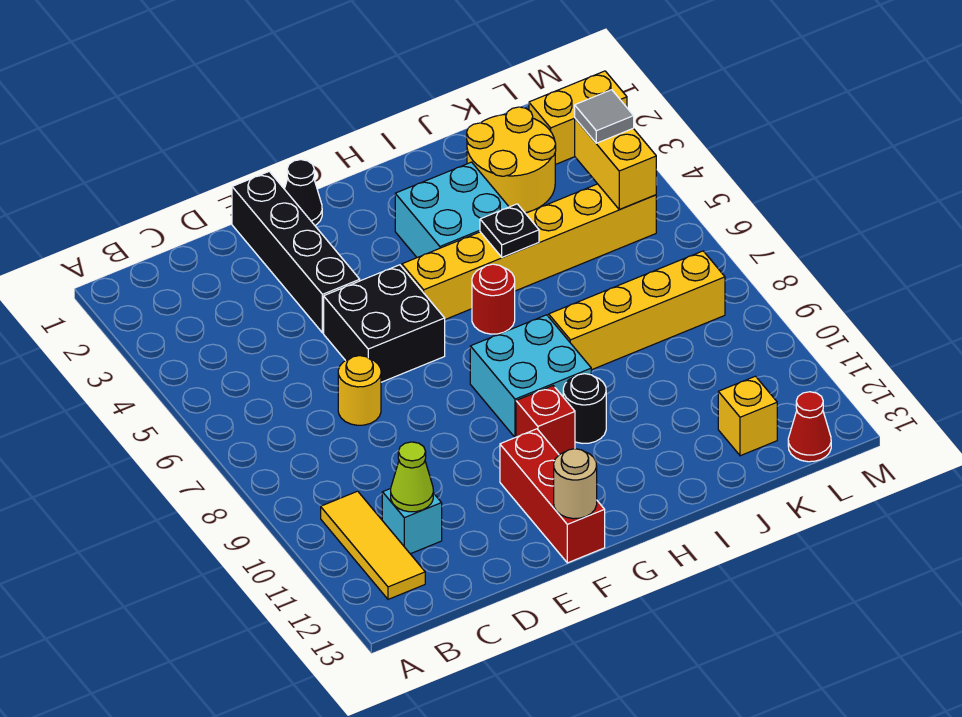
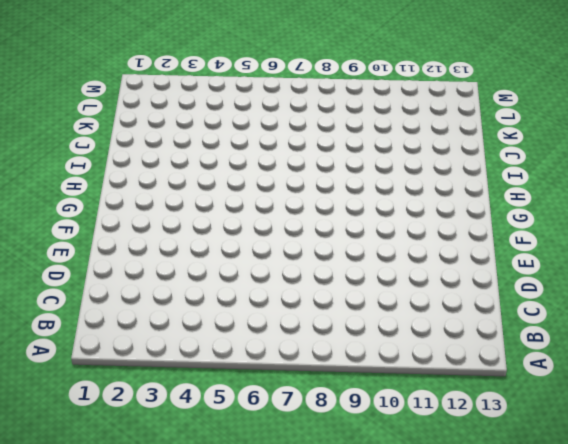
none -> yellow 1x3 tile [321,491,425,599]
none -> cyan 1x1 brick [382,489,442,554]
none -> yellow 1x1 round brick [338,356,381,425]

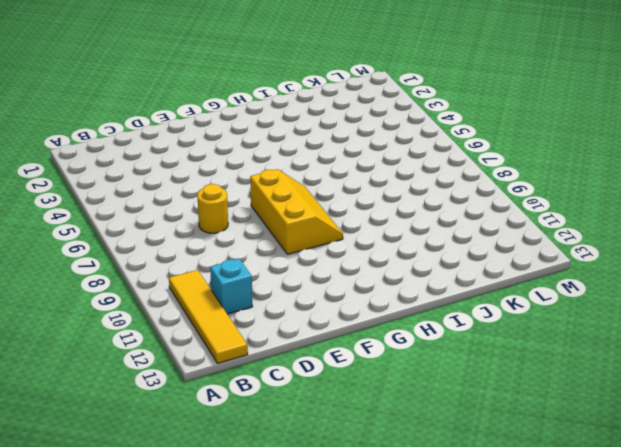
yellow 1x4 tile [169,270,248,363] -> yellow 1x3 tile [321,491,425,599]
yellow 2x3 slope [250,169,343,254] -> cyan 2x2 brick [470,315,591,437]
none -> black 1x4 brick [232,171,360,333]
none -> black 2x2 brick [324,265,445,382]
none -> black 1x1 cone [285,160,322,225]

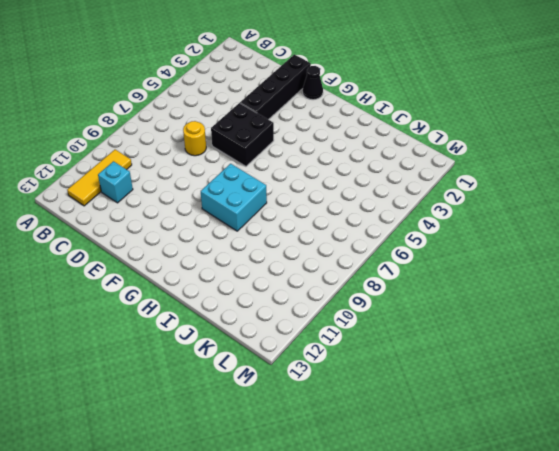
none -> red 1x3 brick [500,429,605,563]
none -> yellow 1x6 brick [402,184,656,319]
none -> red 1x1 brick [516,386,575,455]

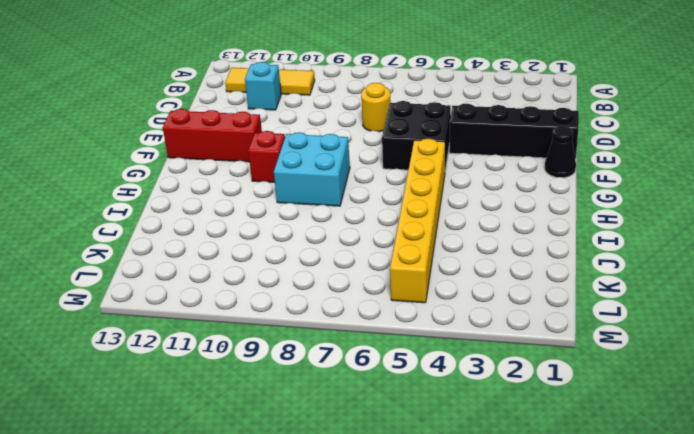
none -> cyan 2x2 brick [395,162,509,257]
none -> red 1x1 round brick [472,264,515,334]
none -> black 1x1 round brick [563,374,606,443]

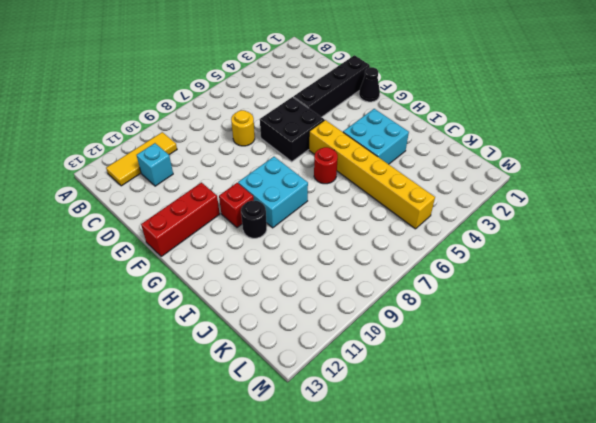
none -> yellow 1x4 brick [549,251,725,370]
none -> yellow 2x2 round brick [467,107,556,213]
none -> yellow 1x1 brick [718,376,777,456]

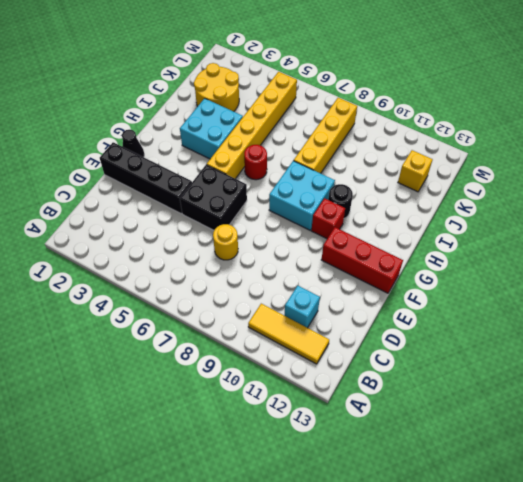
none -> yellow 1x2 brick [529,71,627,165]
none -> red 1x1 cone [788,392,831,462]
none -> lime 1x1 cone [391,442,433,512]

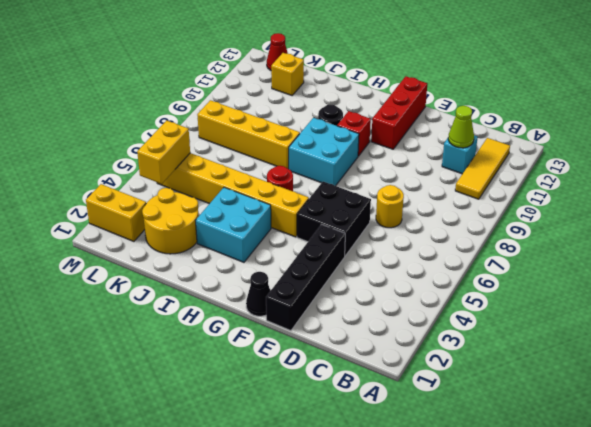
none -> tan 1x1 round brick [554,449,597,519]
none -> black 1x1 plate [480,204,539,257]
none -> grey 1x1 tile [575,90,634,143]

